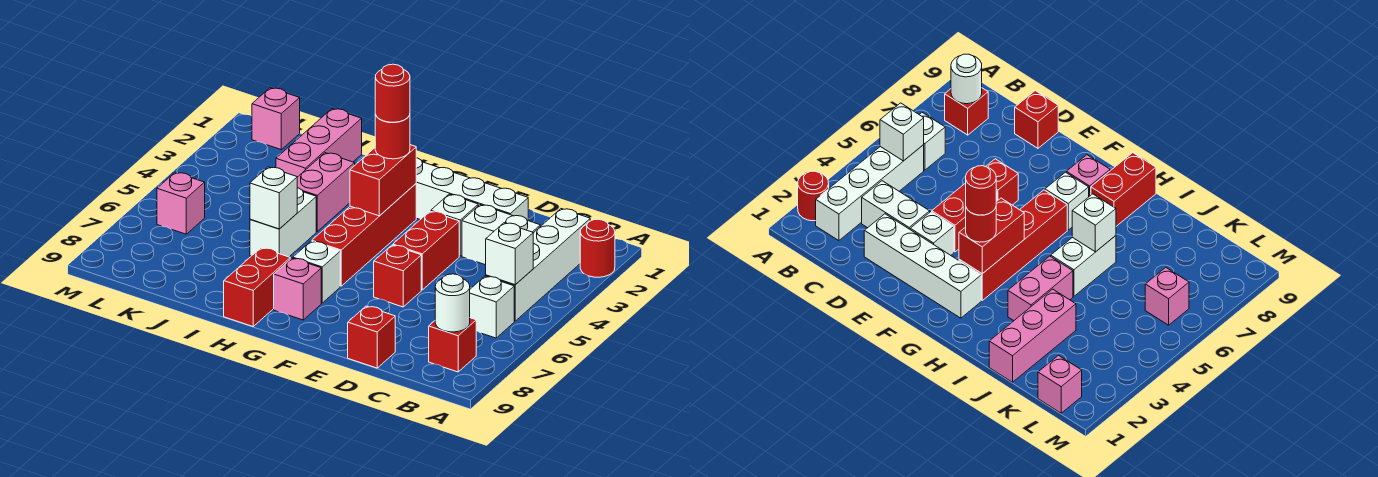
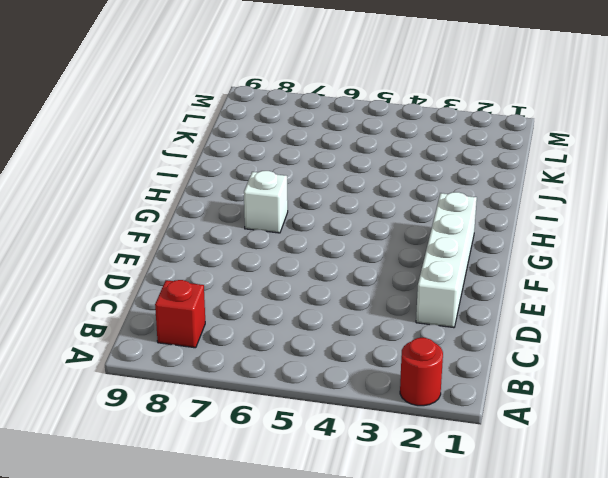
none -> white 1x4 brick [486,209,590,321]
none -> white 1x1 brick [470,276,514,338]
none -> white 1x2 brick [462,205,540,265]

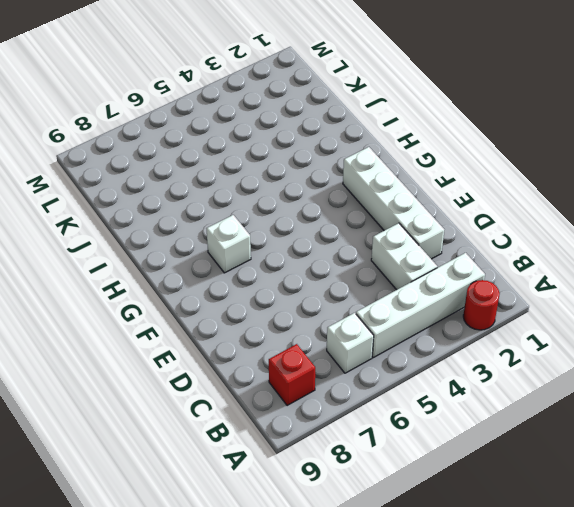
none -> red 1x1 brick [348,306,395,368]
none -> white 1x1 brick [431,194,478,256]
none -> red 1x2 brick [393,211,459,290]

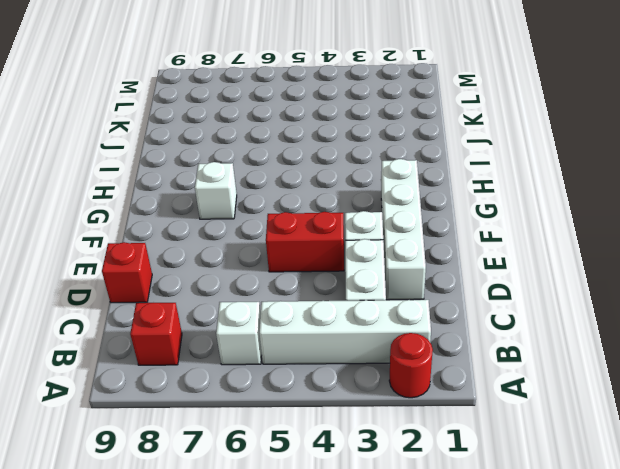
none -> red 1x1 brick [374,245,421,307]
none -> red 1x4 brick [312,184,416,286]
none -> pink 1x1 brick [274,258,321,320]

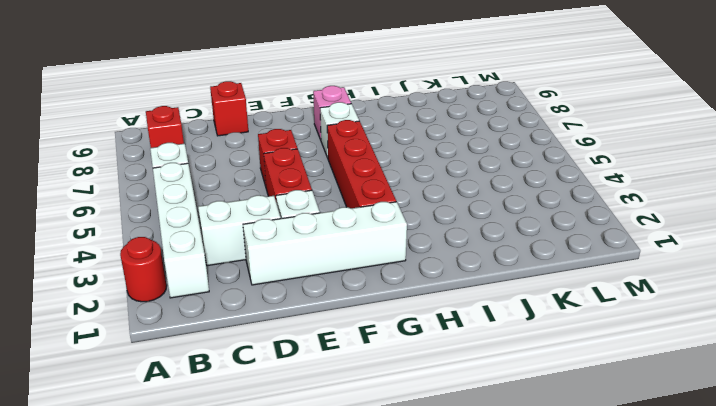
none -> red 1x2 brick [224,248,290,326]
none -> pink 1x2 brick [297,153,355,231]
none -> white 1x2 brick [250,188,316,257]

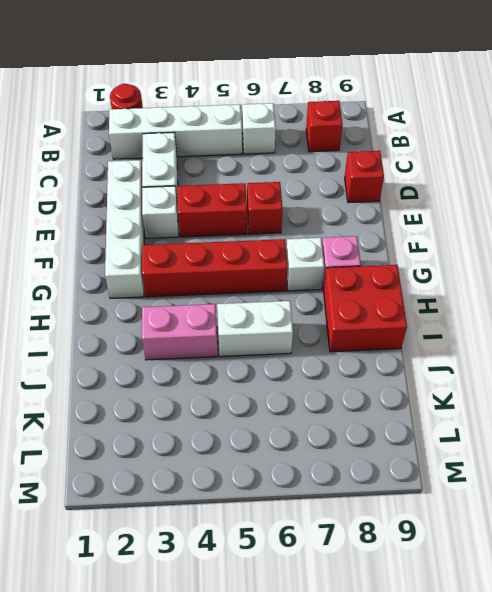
red 2x2 brick [323,265,407,352] -> red 1x2 brick [224,248,290,326]
none -> pink 1x3 brick [276,109,362,177]
none -> pink 1x1 brick [252,88,300,149]
none -> pink 1x1 brick [157,172,205,234]

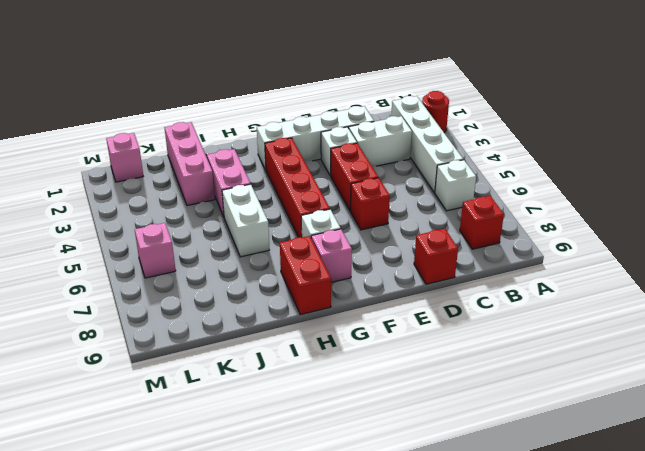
none -> white 1x1 brick [486,223,533,285]
none -> white 1x1 round brick [435,274,470,332]
none -> red 1x2 brick [350,145,416,216]

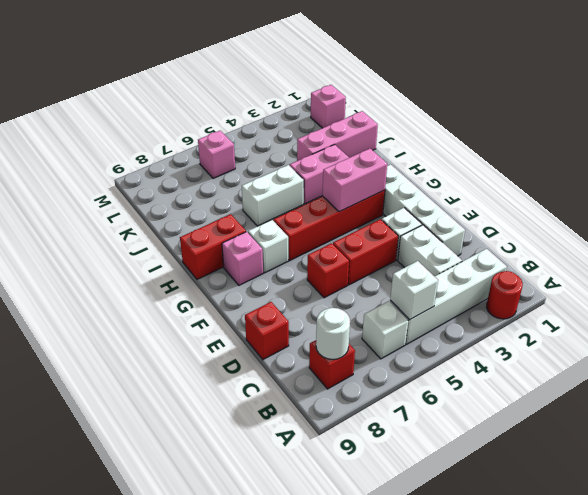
pink 1x2 brick [323,149,387,212] -> red 1x2 brick [350,145,416,216]
none -> white 1x1 brick [250,167,297,229]
none -> red 1x1 round brick [375,115,410,159]
none -> red 1x1 round brick [375,64,410,122]

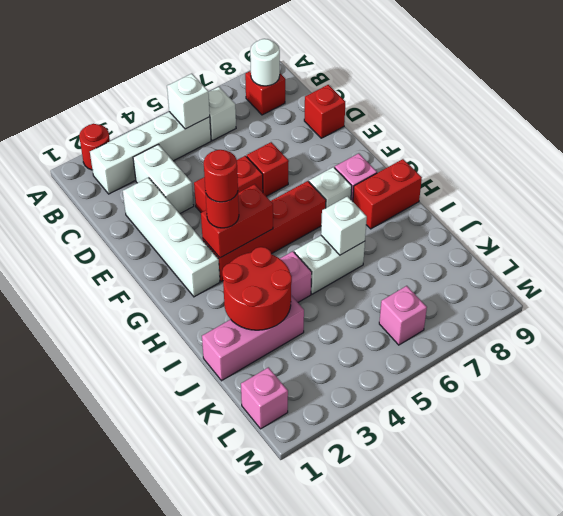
red 2x2 round brick [222,247,292,330] -> none
none -> white 1x1 brick [431,194,478,256]

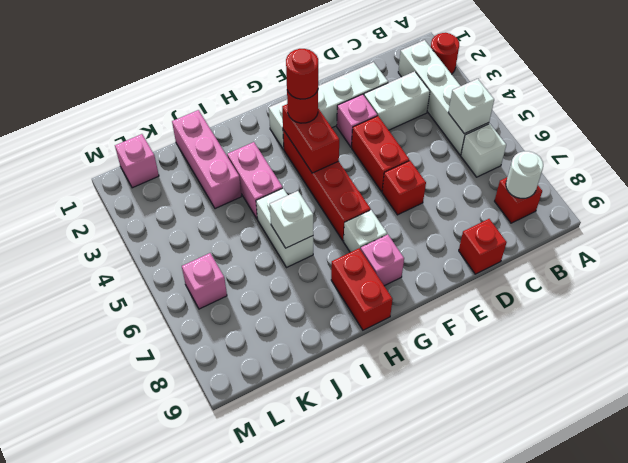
pink 1x1 brick [337,94,377,147] -> white 1x1 brick [431,194,478,256]

